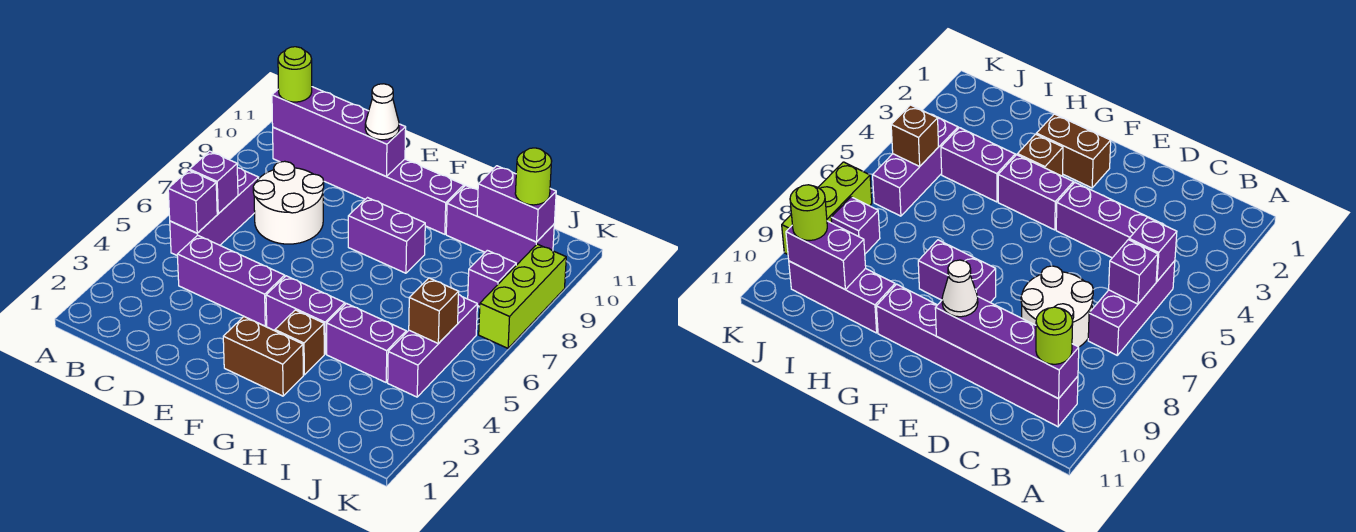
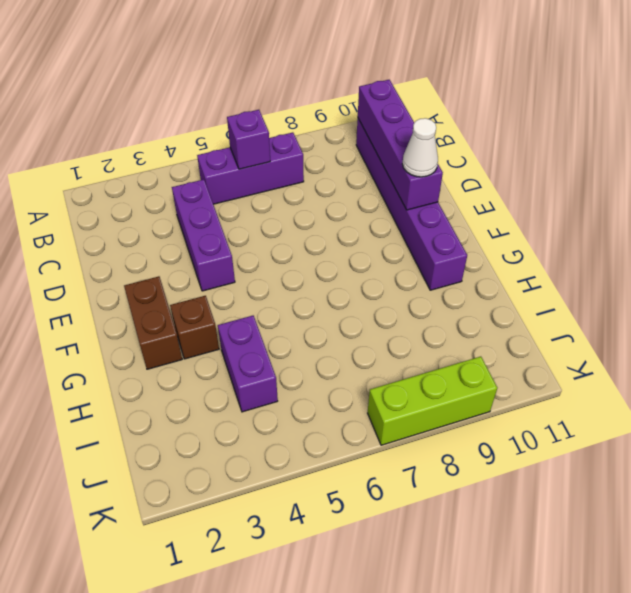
none -> white 2x2 round brick [253,161,324,244]
none -> purple 1x2 brick [266,276,345,354]
none -> purple 1x2 brick [348,198,425,273]

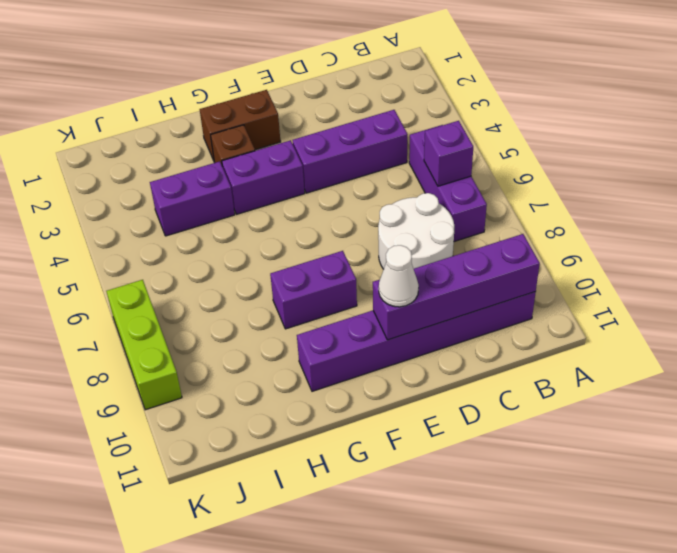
none -> purple 1x3 brick [446,185,554,265]
none -> purple 1x3 brick [388,295,477,397]
none -> purple 1x1 brick [468,250,516,306]

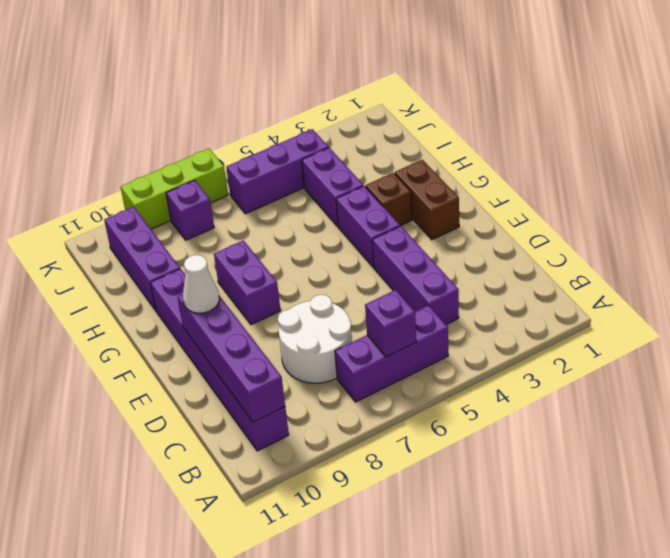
none -> purple 1x1 brick [168,170,217,233]
none -> purple 1x2 brick [477,166,556,242]
none -> brown 1x1 brick [409,278,459,344]

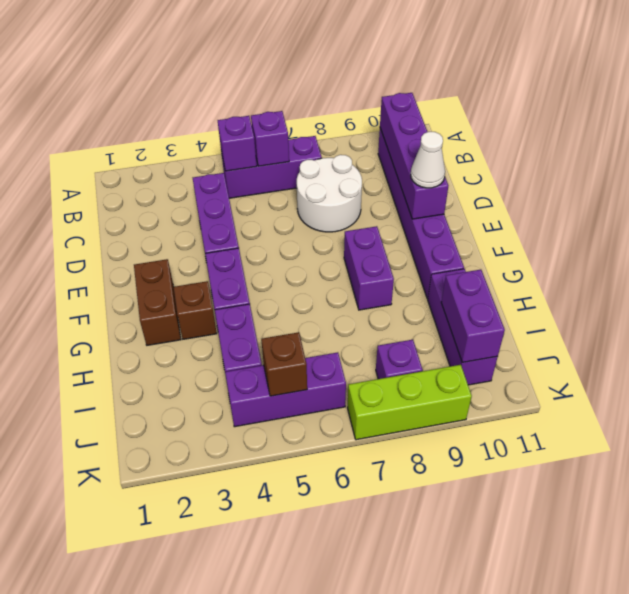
none -> lime 1x1 round brick [278,47,312,102]
none -> lime 1x1 round brick [515,148,552,205]

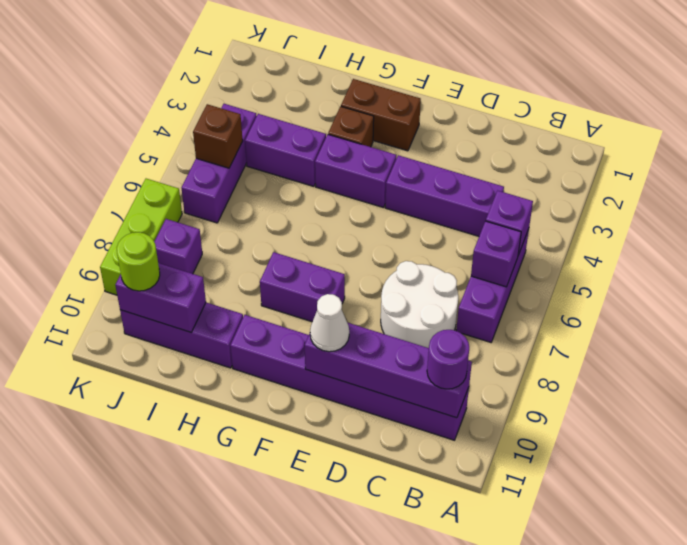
purple 1x1 round brick [427,330,469,389] -> lime 1x1 round brick [278,47,312,102]

